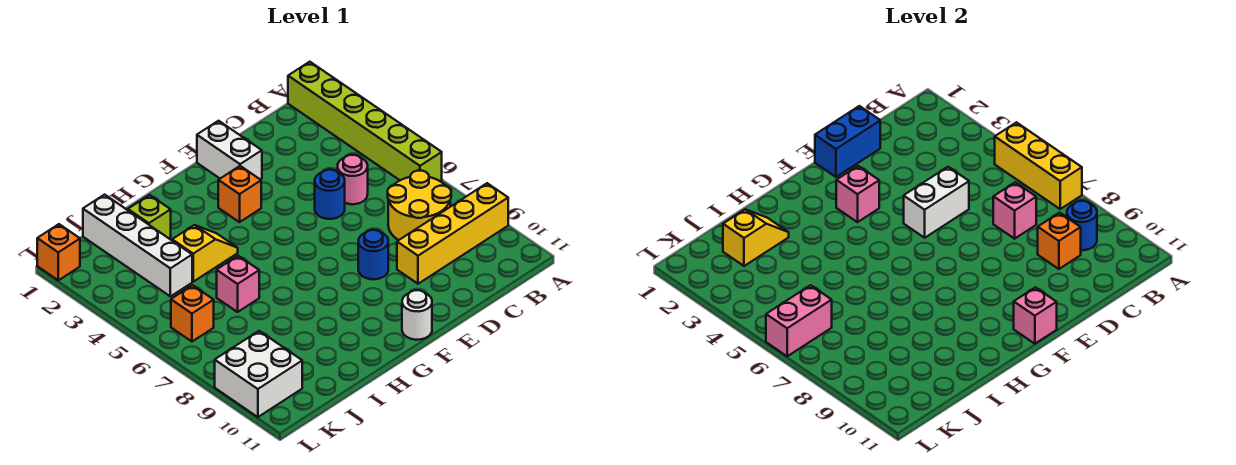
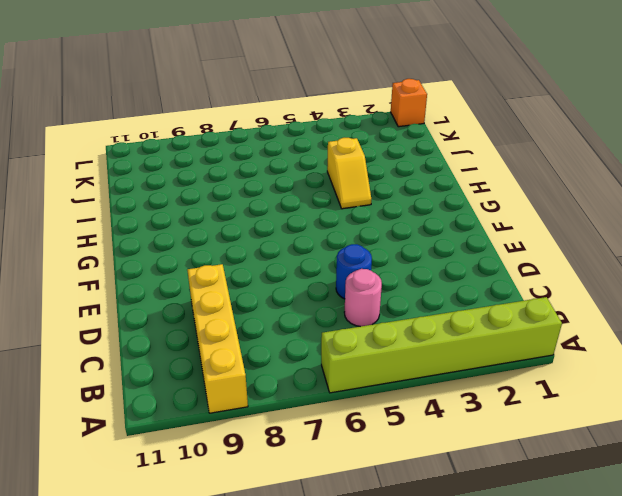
none -> yellow 2x2 round brick [388,171,451,240]
none -> white 1x2 brick [197,121,262,179]
none -> blue 1x1 round brick [358,230,388,279]

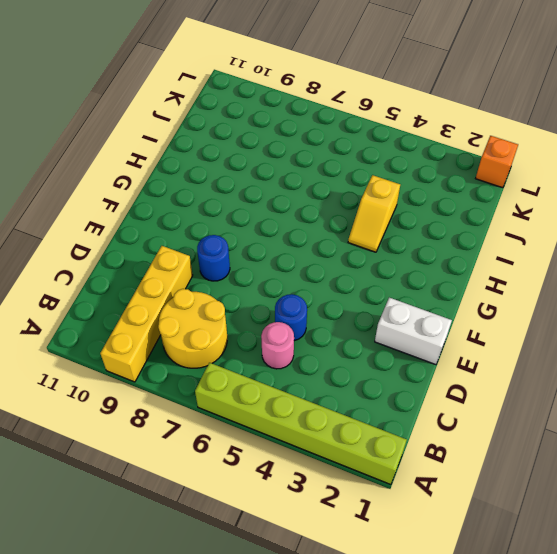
none -> orange 1x1 brick [218,166,261,222]
none -> white 1x1 round brick [402,290,432,340]
none -> lime 1x1 brick [128,195,171,238]

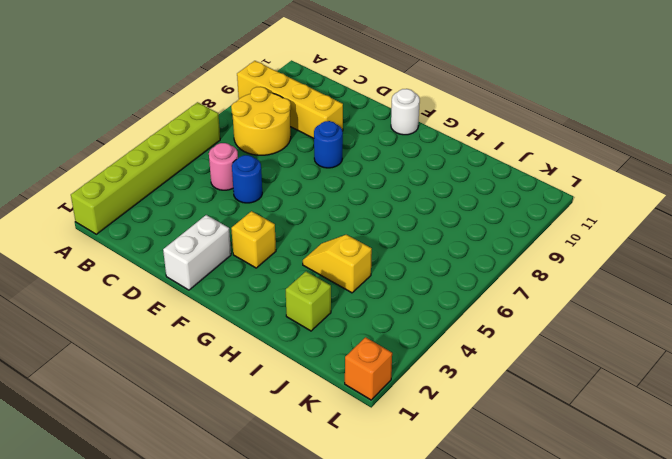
yellow 1x1 brick [231,211,276,268] -> orange 1x1 brick [218,166,261,222]
none -> pink 1x1 brick [217,256,259,312]
none -> white 1x4 brick [83,195,192,296]
none -> orange 1x1 brick [171,285,214,342]

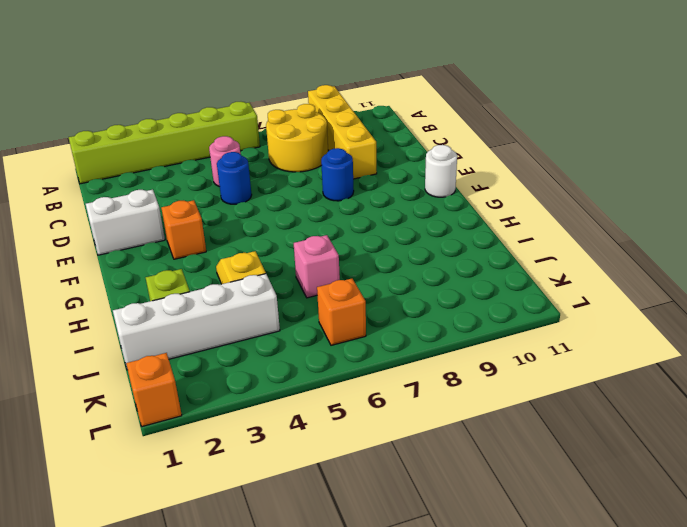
none -> white 2x2 brick [215,331,302,417]
none -> yellow 1x3 brick [995,122,1082,209]
none -> blue 1x1 round brick [1067,201,1097,250]

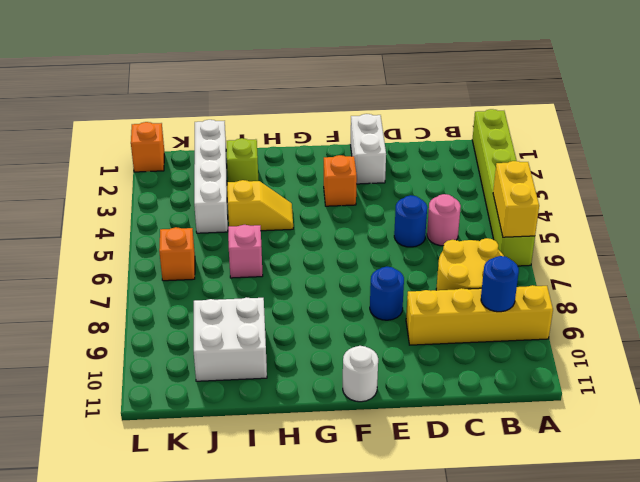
yellow 1x2 brick [493,161,539,237] -> yellow 1x3 brick [995,122,1082,209]
white 2x2 brick [194,297,267,381] -> white 2x2 brick moved to [215,331,302,417]
none -> pink 1x1 brick [993,182,1036,239]
none -> orange 1x1 brick [1038,213,1081,269]
none -> blue 1x2 brick [815,106,880,177]

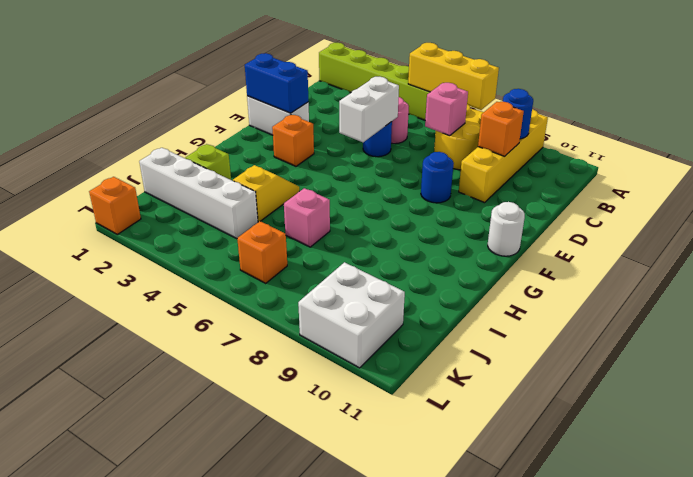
blue 1x2 brick [245,53,308,113] -> blue 1x2 brick turned to [815,106,880,177]
none -> pink 1x1 brick [836,166,879,222]
none -> pink 1x1 brick [1014,287,1057,344]
none -> yellow 1x2 slope [723,209,789,266]

